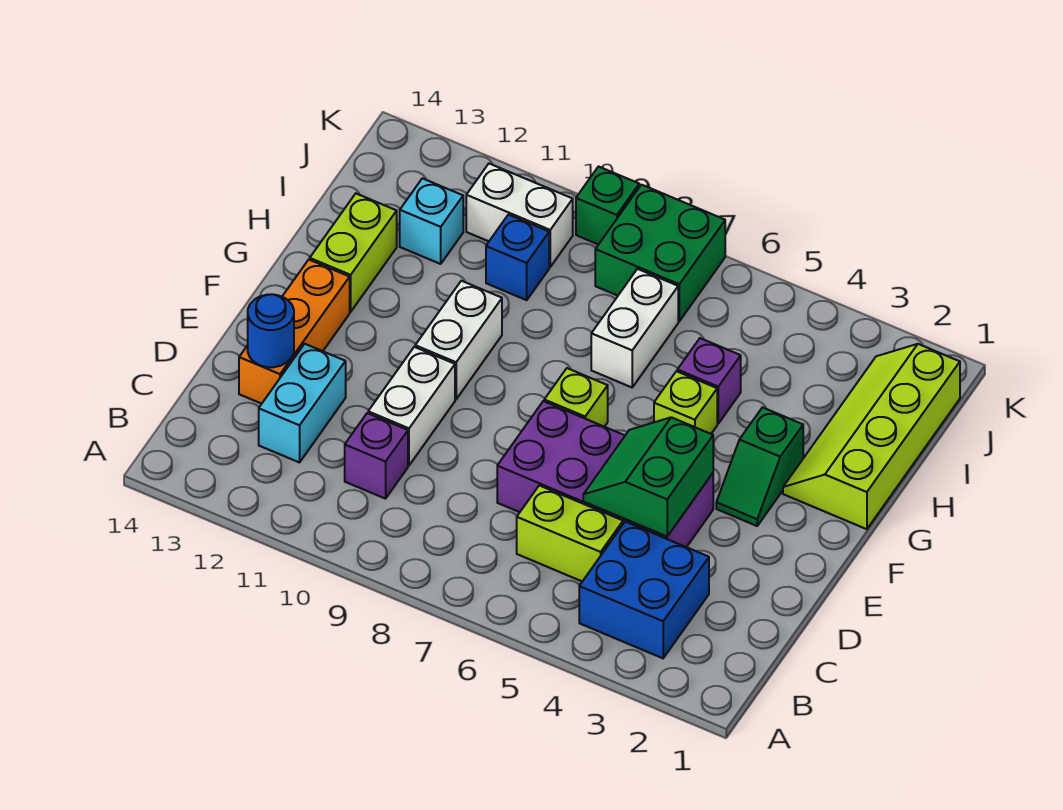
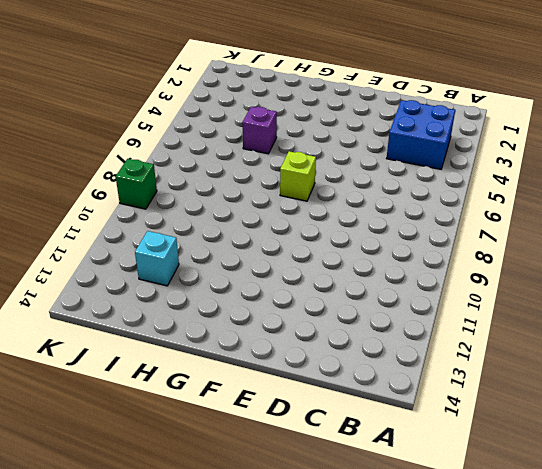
none -> lime 1x2 brick [517,485,623,581]
none -> purple 1x1 brick [345,413,408,499]
none -> cyan 1x2 brick [259,344,346,463]

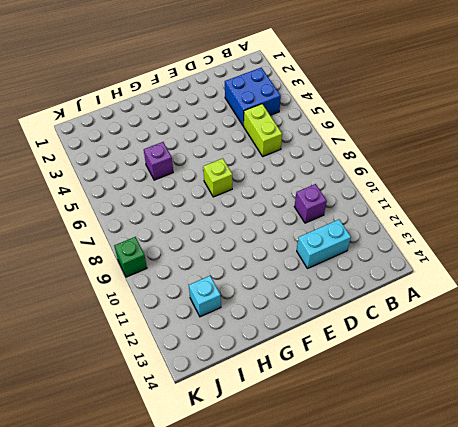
none -> purple 2x4 brick [497,401,713,547]
none -> white 1x2 brick [368,347,455,466]
none -> orange 1x3 brick [239,260,350,404]

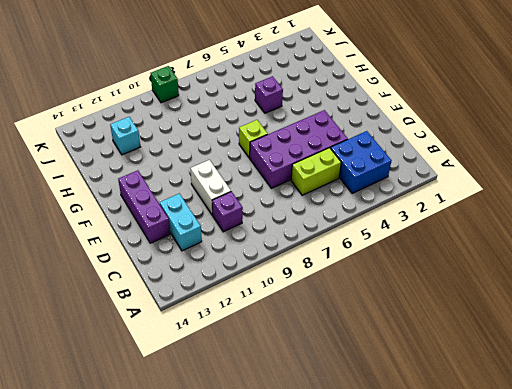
purple 1x3 brick [118,170,170,243] -> orange 1x3 brick [239,260,350,404]
none -> green 1x2 slope [716,407,803,526]
none -> white 1x2 brick [415,281,502,399]
none -> lime 2x4 slope [783,344,960,529]

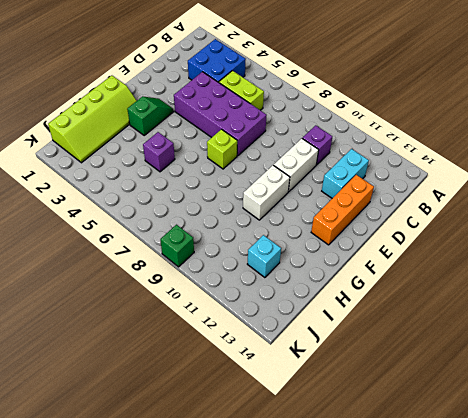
none -> lime 1x1 brick [654,371,717,434]
none -> lime 1x2 brick [310,194,397,312]
none -> white 1x2 brick [591,269,678,387]

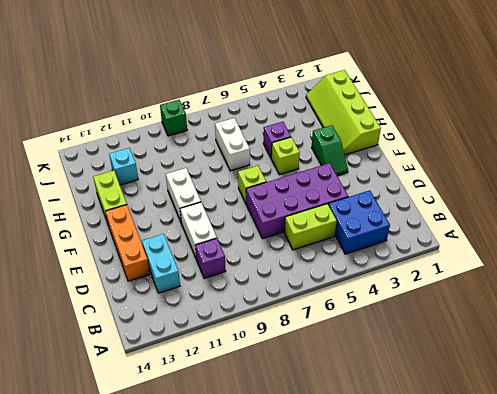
none -> blue 1x1 brick [486,215,549,300]
none -> green 2x2 brick [595,185,725,321]
none -> white 1x2 brick [466,164,573,267]

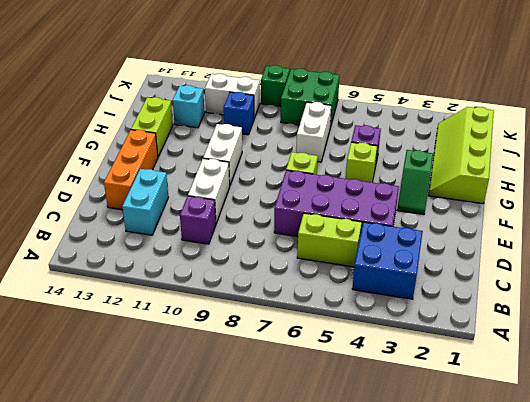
none -> green 2x2 slope [583,417,713,537]
none -> blue 1x1 round brick [248,294,294,367]

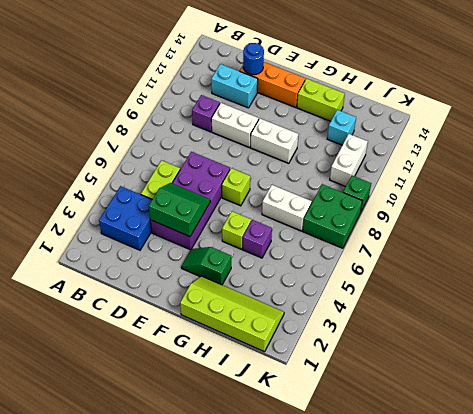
none -> blue 1x1 brick [486,215,549,300]

